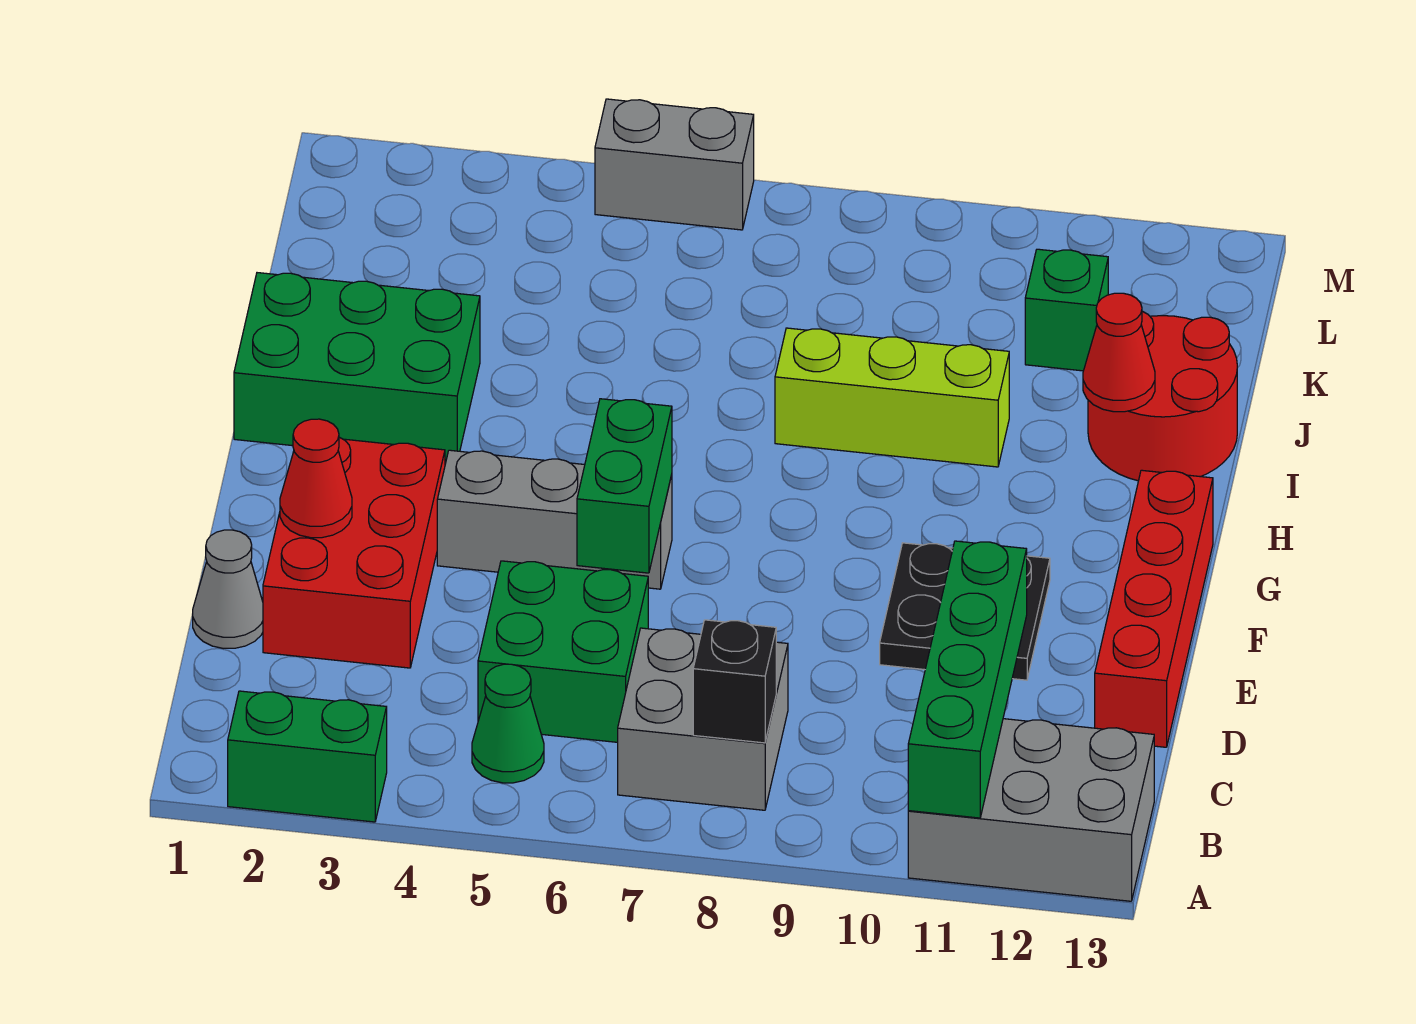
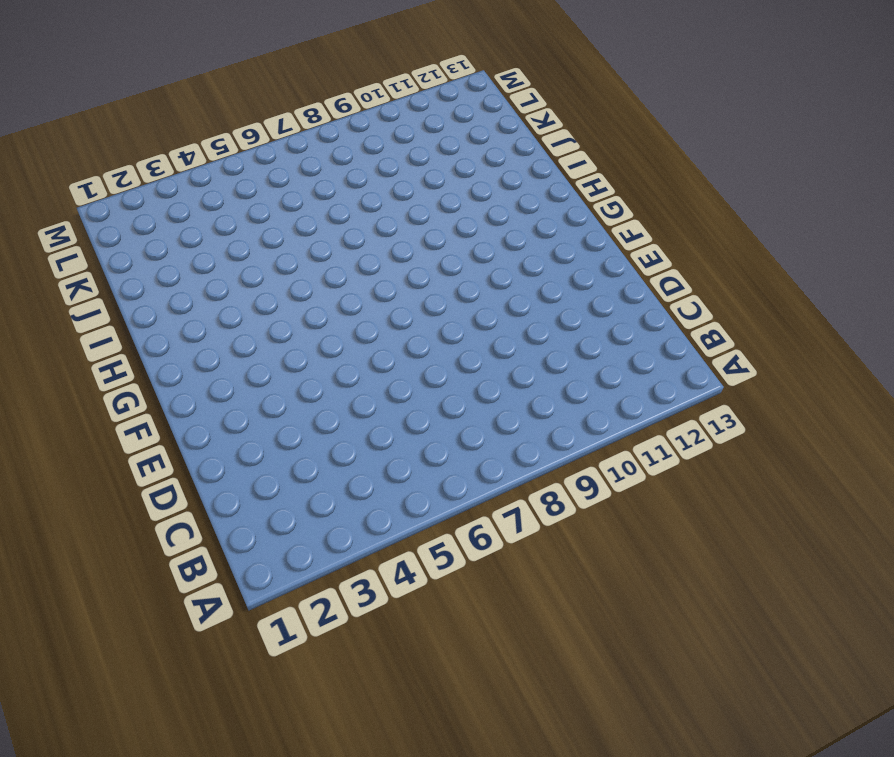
none -> green 1x2 brick [228,691,387,822]
none -> grey 2x3 brick [908,719,1154,901]
none -> green 1x1 cone [472,664,544,783]

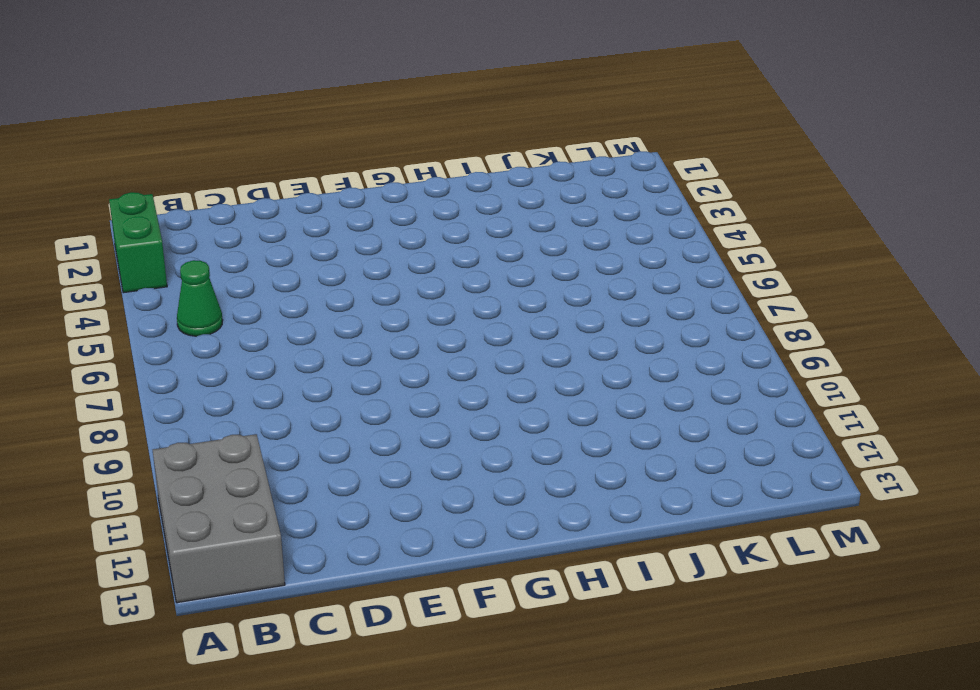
none -> grey 2x2 brick [618,628,788,810]
none -> green 2x2 brick [478,561,648,742]
none -> grey 1x1 cone [193,530,263,648]

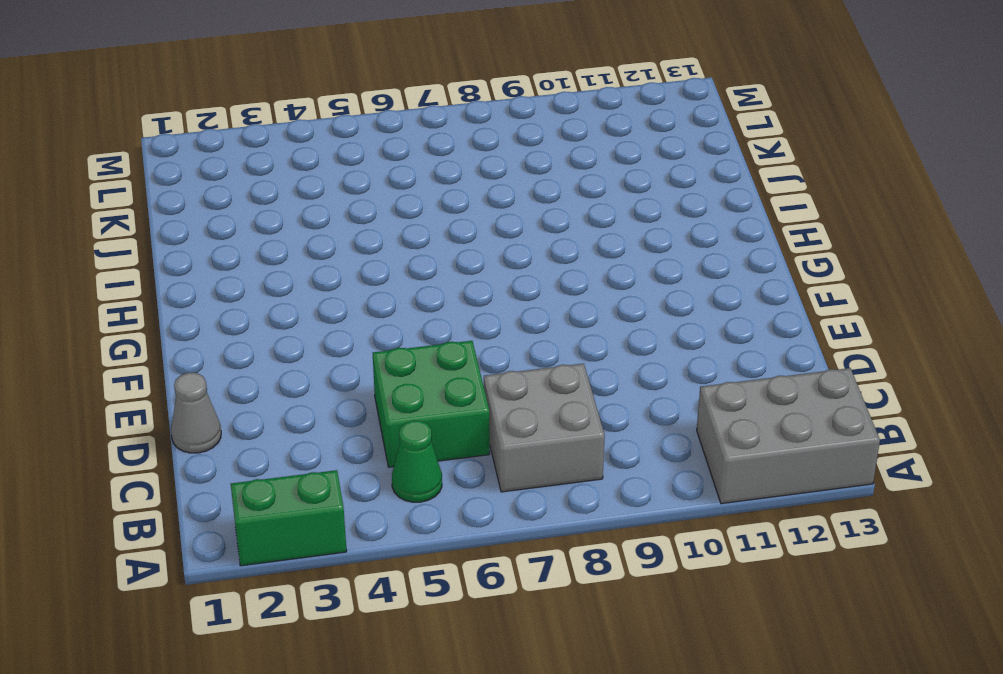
none -> red 2x3 brick [263,437,445,668]
none -> red 1x4 brick [1095,470,1213,747]
none -> black 2x2 plate [880,543,1050,680]

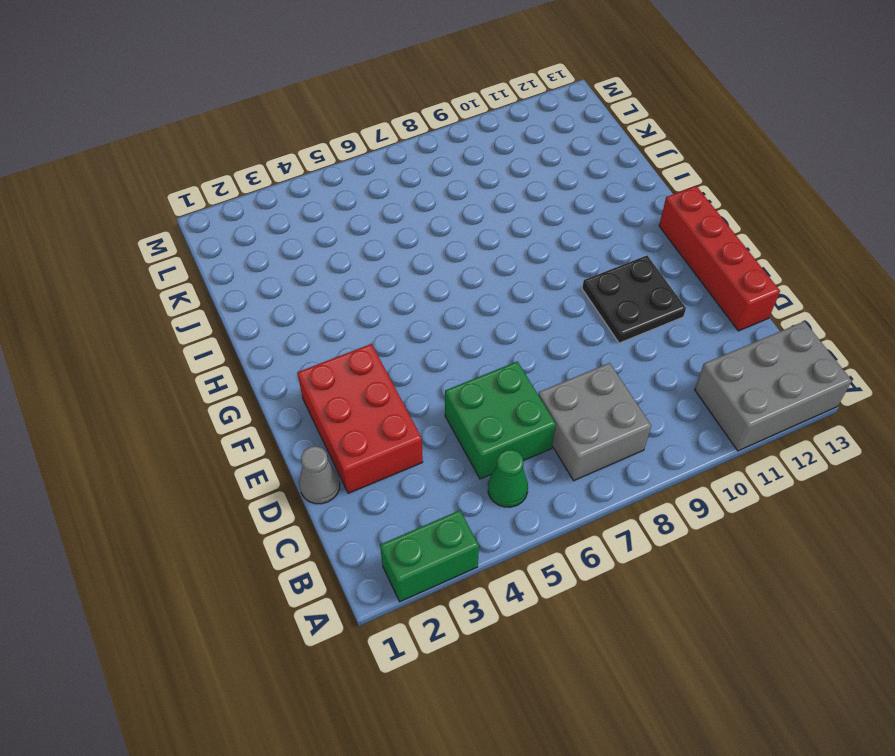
none -> grey 1x3 brick [437,450,672,589]
none -> green 2x3 brick [234,273,480,462]
none -> lime 1x3 brick [775,328,1009,467]

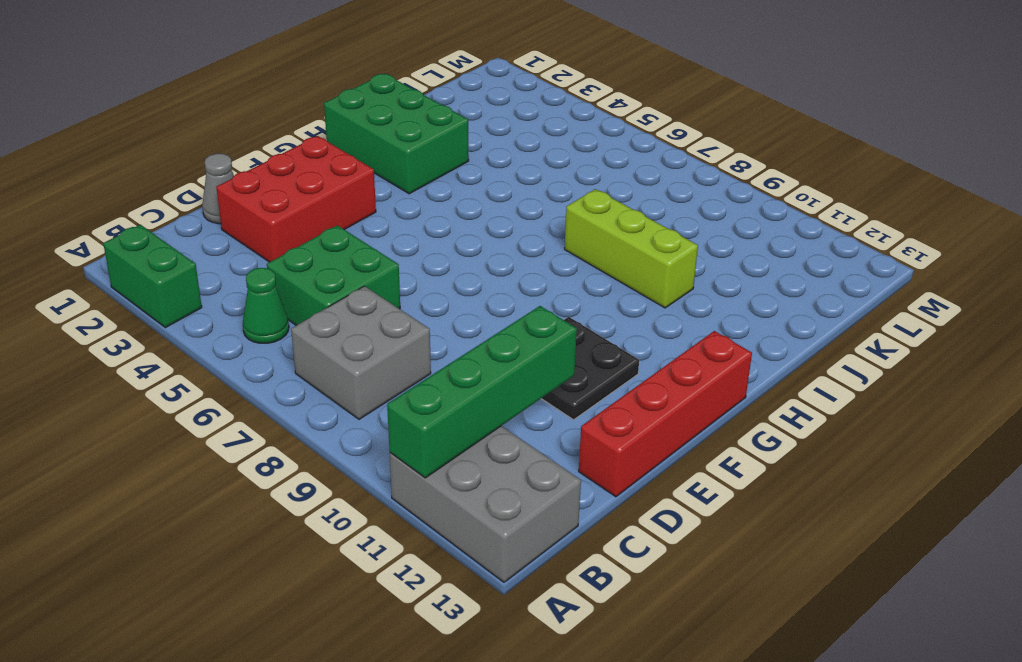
none -> grey 1x3 brick [437,450,672,589]
none -> red 2x2 round brick [1088,311,1237,481]
none -> green 1x1 brick [1025,249,1108,371]

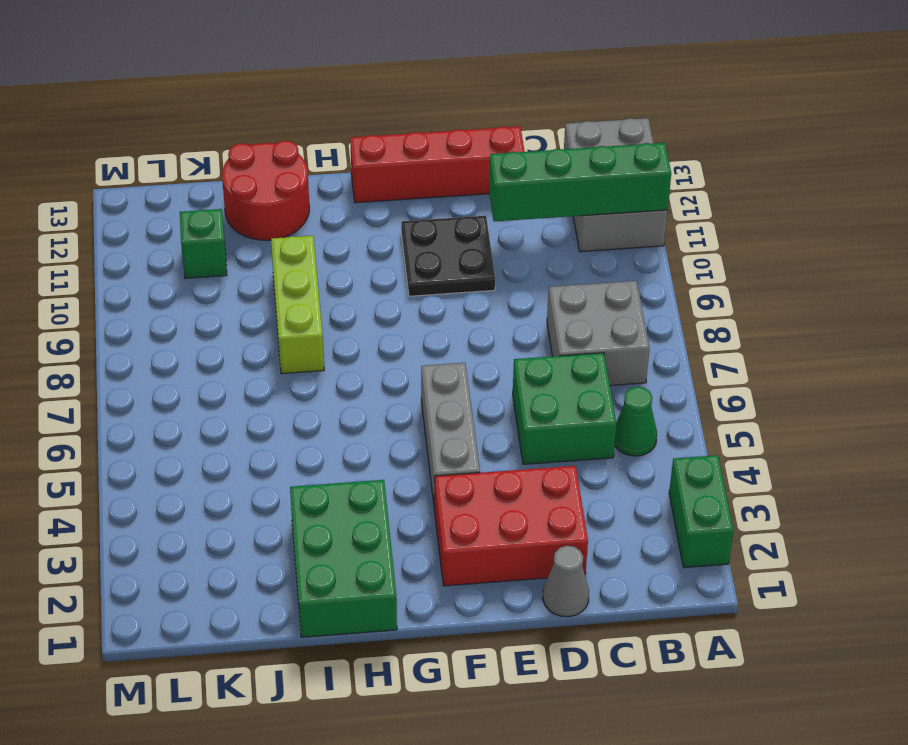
none -> grey 1x2 brick [595,99,754,230]
none -> black 1x1 brick [693,620,776,743]
none -> red 1x1 cone [280,419,352,538]

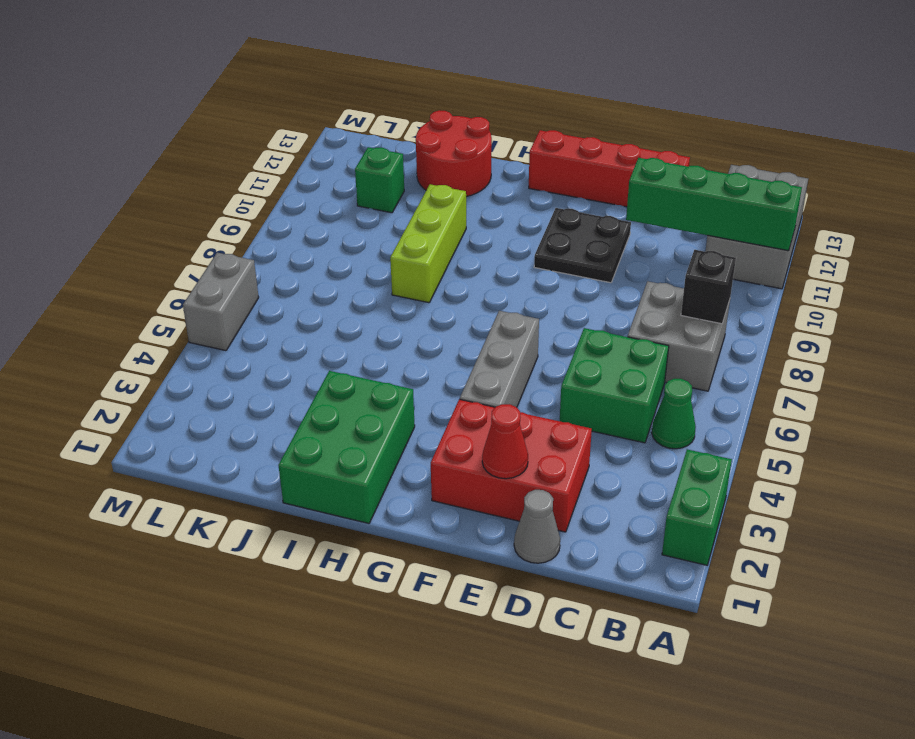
none -> green 1x2 brick [577,399,672,573]
none -> red 1x1 cone [1083,293,1155,412]

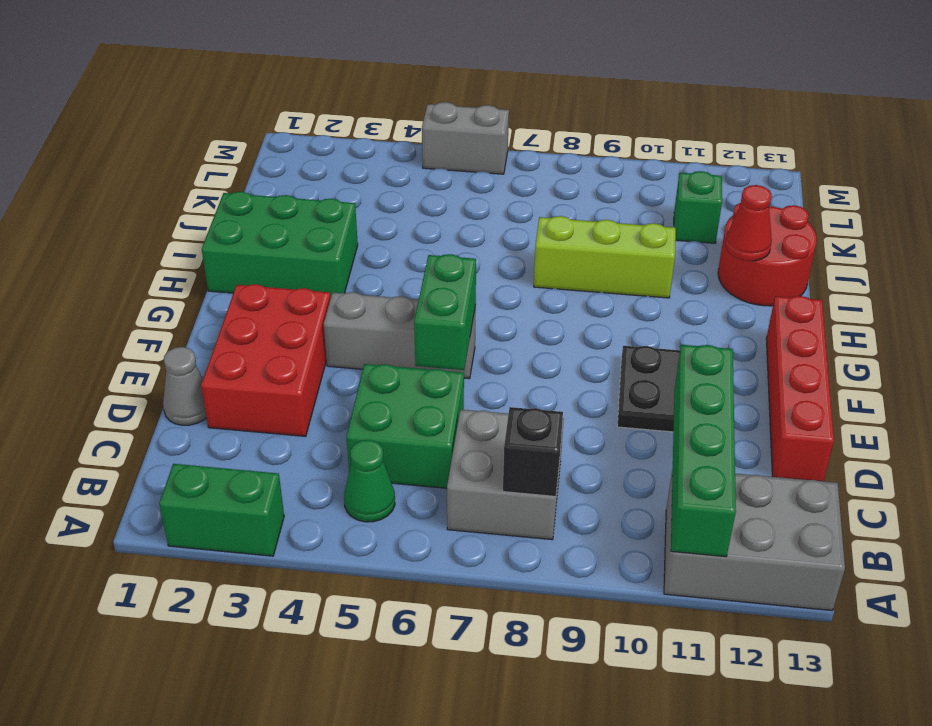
none -> red 1x1 cone [280,419,352,538]

